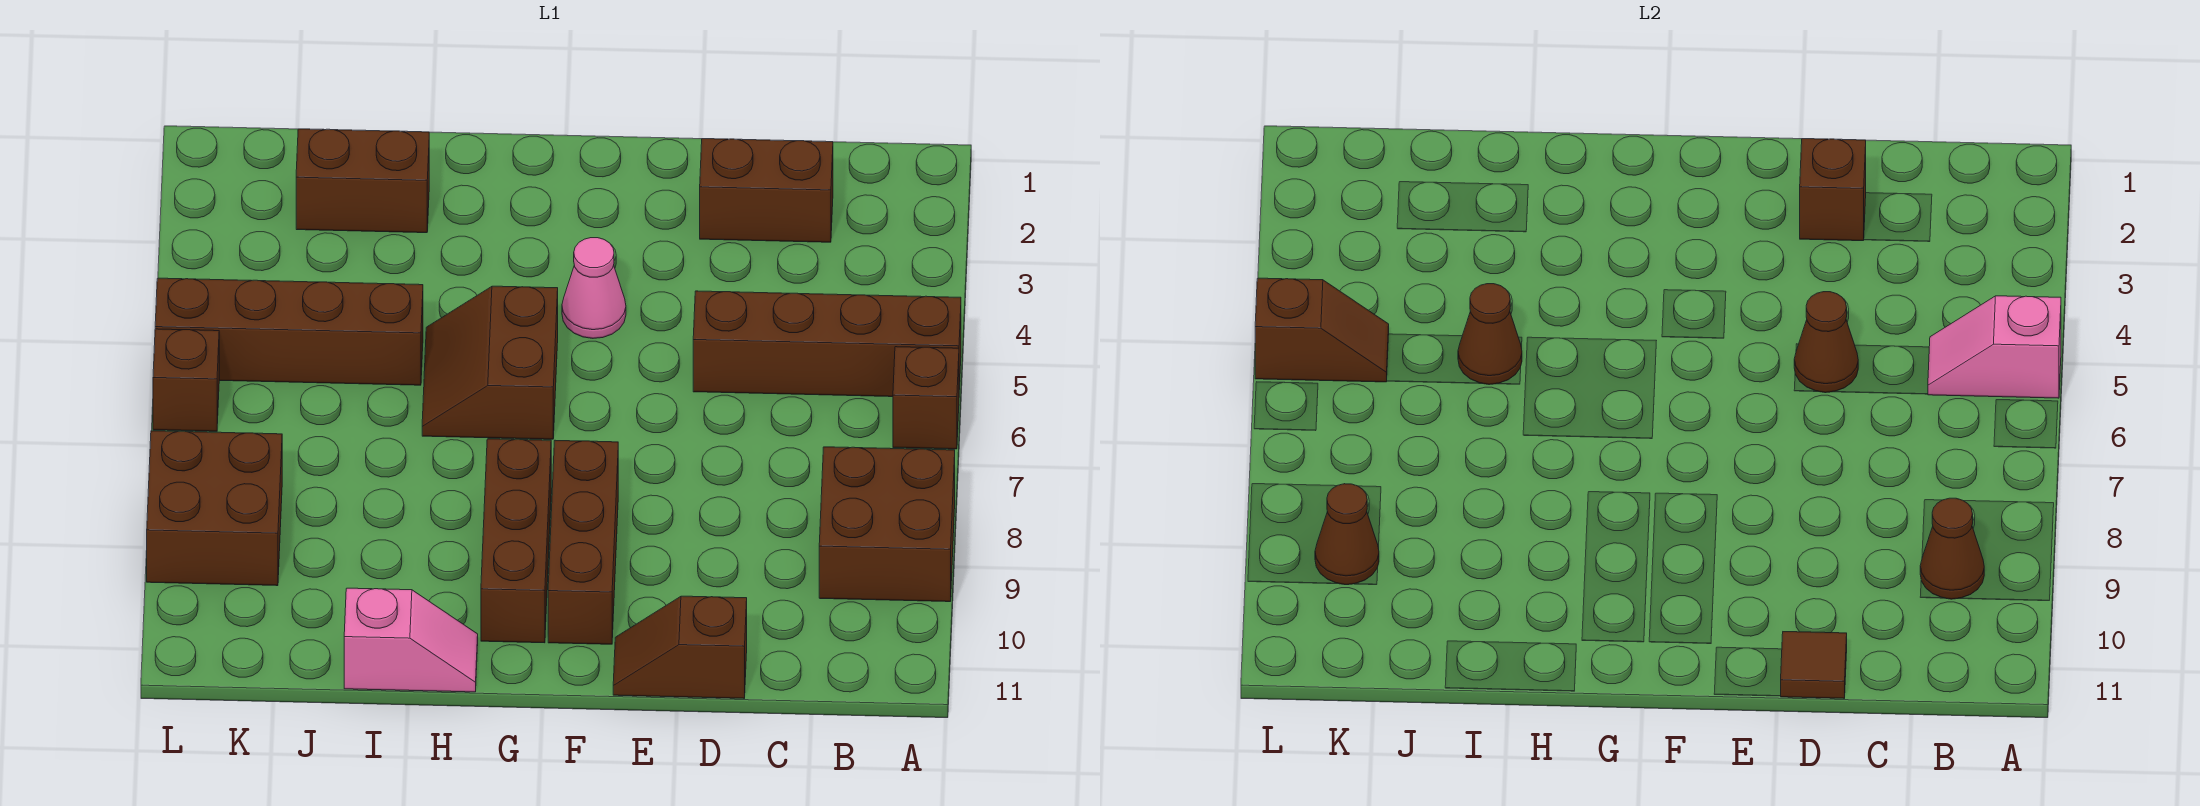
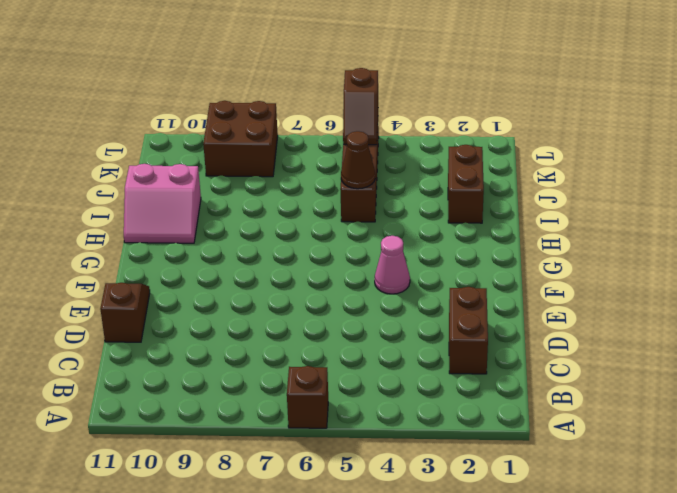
pink 2x2 slope [124,164,201,243] -> pink 1x2 slope [344,588,478,692]
none -> brown 1x4 brick [693,291,961,397]
none -> brown 2x2 brick [819,447,955,602]
none -> brown 1x3 brick [548,440,618,644]

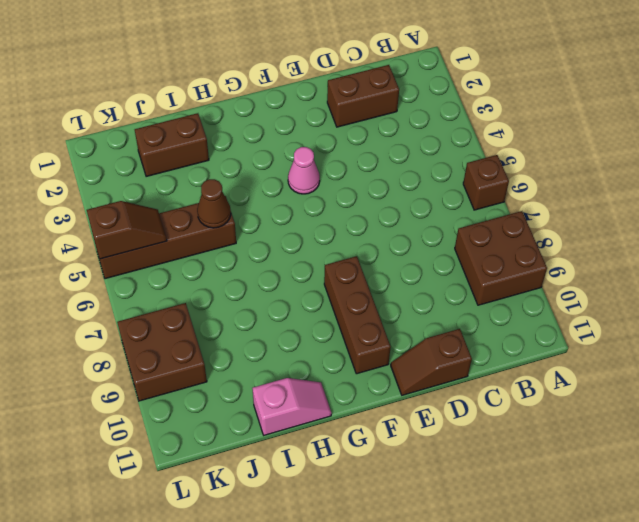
none -> brown 1x4 brick [693,291,961,397]
none -> brown 2x2 slope [422,286,558,439]
none -> brown 1x3 brick [481,439,551,643]

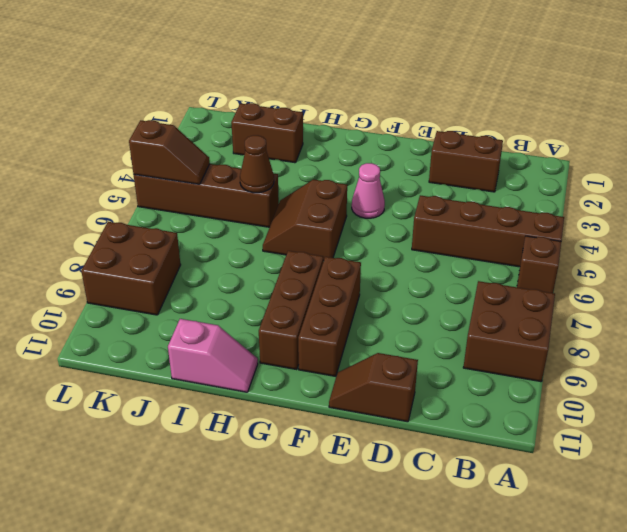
none -> brown 1x1 brick [153,329,219,431]
none -> pink 1x2 slope [1928,296,2061,398]
none -> brown 1x1 cone [1920,498,1984,599]

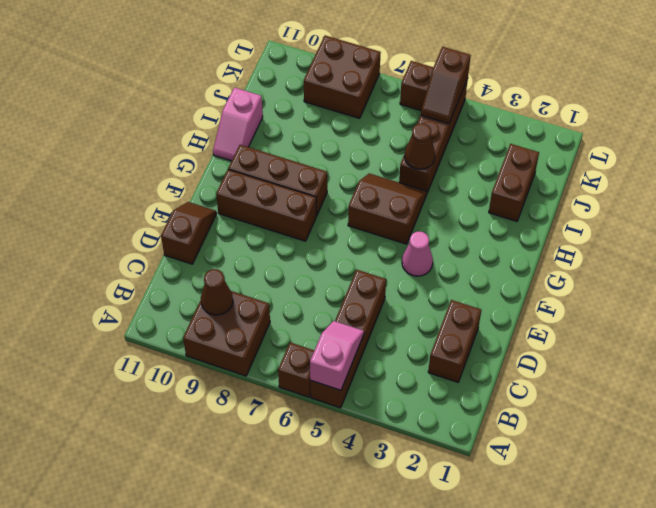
none -> brown 1x1 brick [1800,139,1866,241]
none -> brown 1x1 cone [1794,292,1858,393]
none -> brown 1x1 tile [1781,632,1847,698]

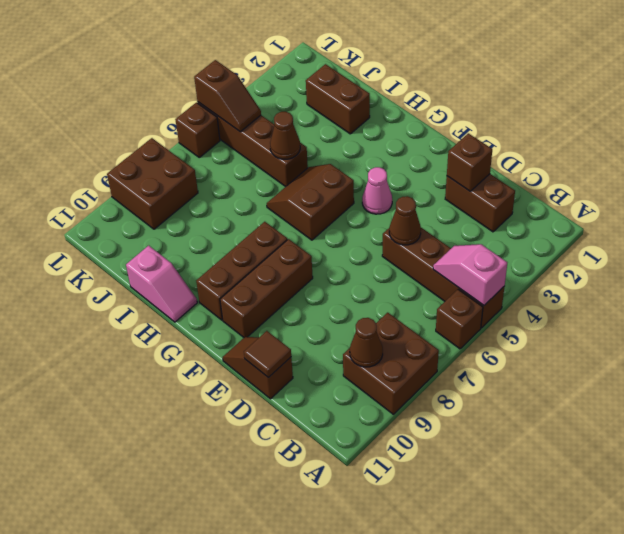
none -> brown 1x1 cone [1315,484,1379,585]

